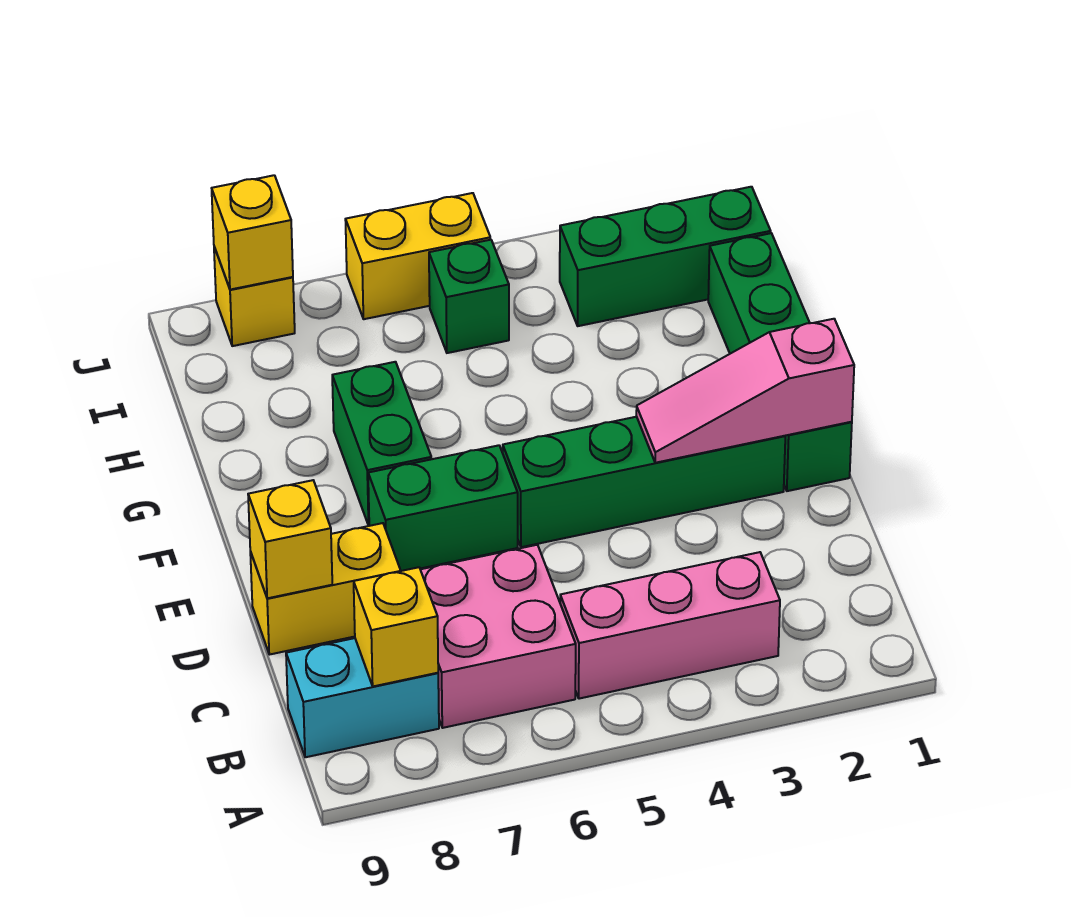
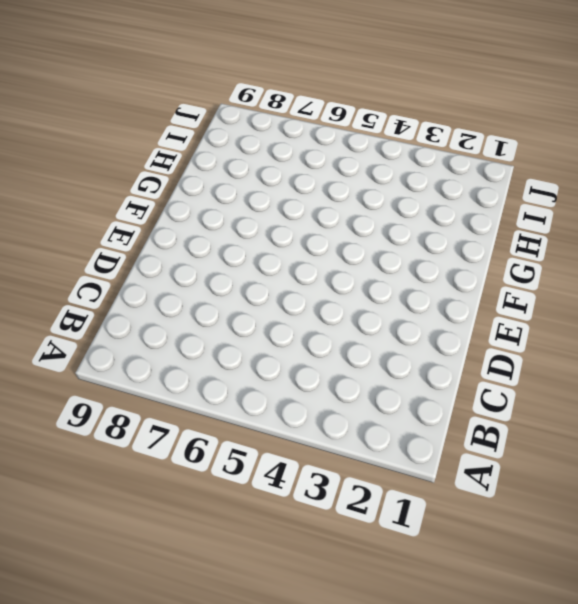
none -> pink 1x3 brick [560,552,780,699]
none -> pink 2x2 brick [420,545,576,728]
none -> cyan 1x2 brick [286,638,439,757]

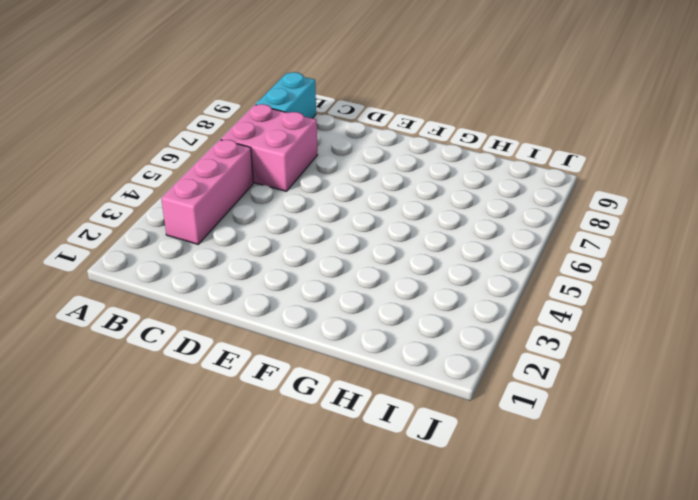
none -> yellow 1x2 brick [250,523,401,655]
none -> green 1x4 brick [708,233,852,491]
none -> green 1x4 brick [503,417,785,547]

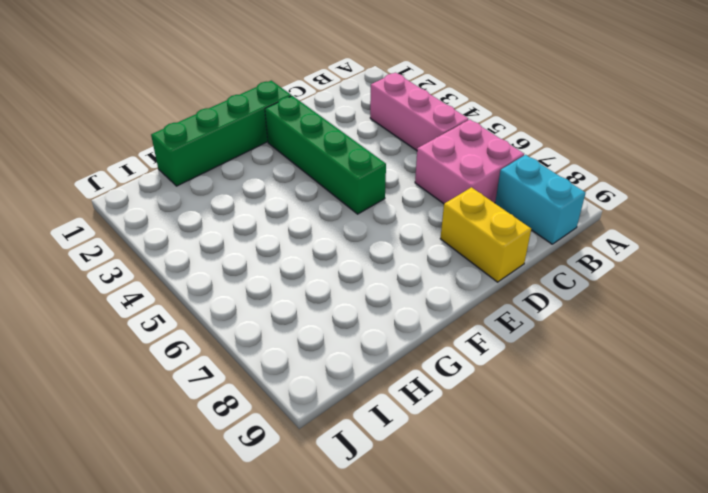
none -> green 1x2 brick [368,445,518,571]
none -> green 1x2 brick [332,362,431,526]
none -> green 1x3 brick [560,187,771,326]

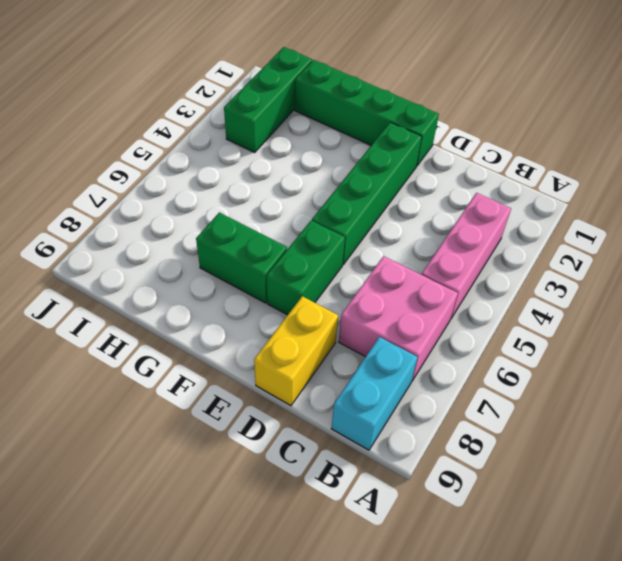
none -> green 1x1 brick [429,240,509,353]
none -> yellow 1x2 brick [345,193,490,319]
none -> yellow 1x1 brick [214,247,295,346]

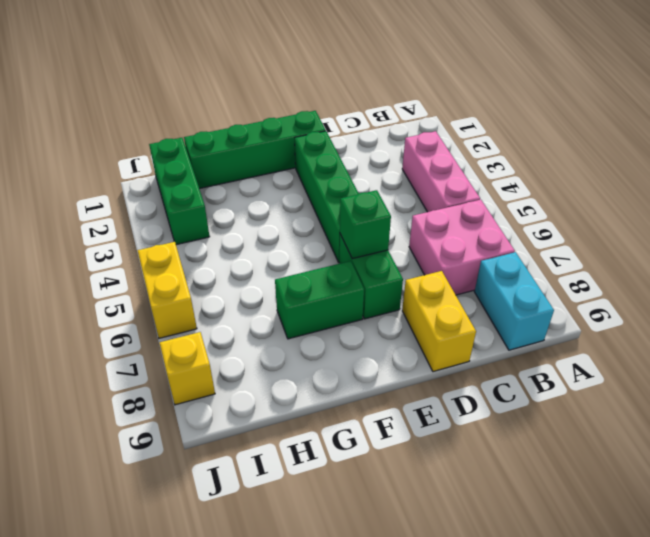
green 1x1 brick [340,190,391,259] -> green 1x1 brick moved to [429,240,509,353]
none -> yellow 1x1 brick [354,567,438,686]
none -> yellow 1x1 brick [248,480,332,598]
none -> pink 1x3 slope [636,319,854,463]

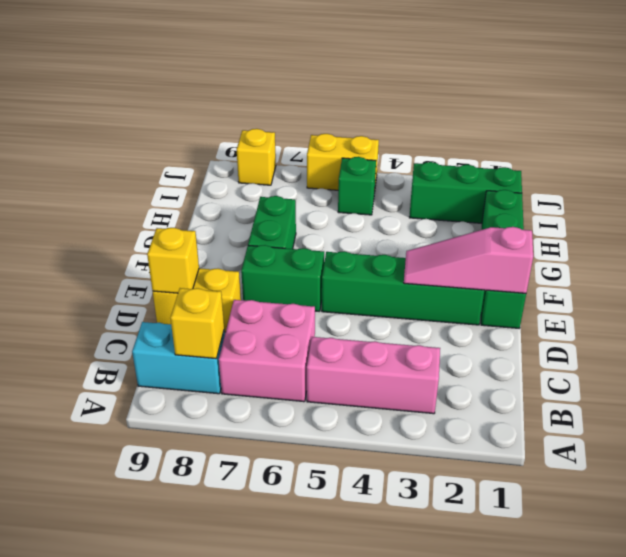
none -> yellow 1x1 brick [212,175,293,290]

